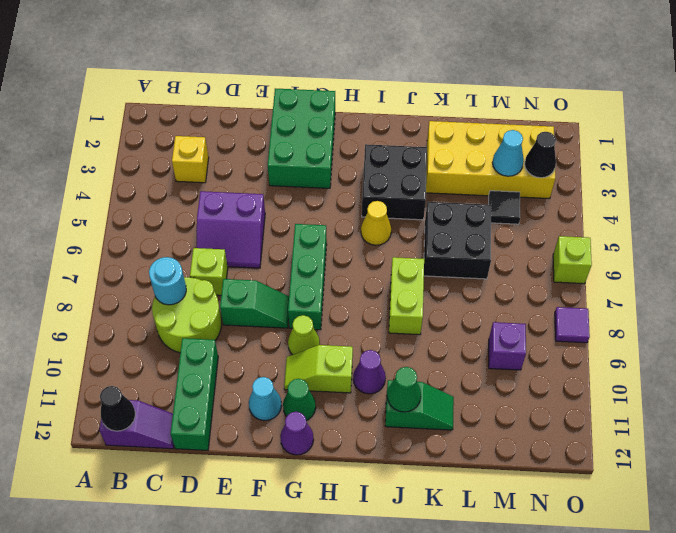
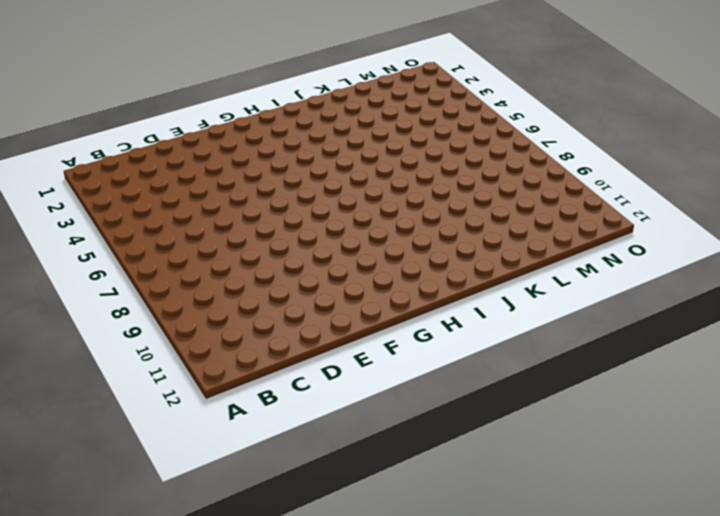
none -> purple 1x2 slope [99,400,174,449]
none -> yellow 1x1 brick [172,136,209,183]
none -> lime 2x2 round brick [152,277,222,353]
none -> purple 2x2 slope [197,191,265,268]

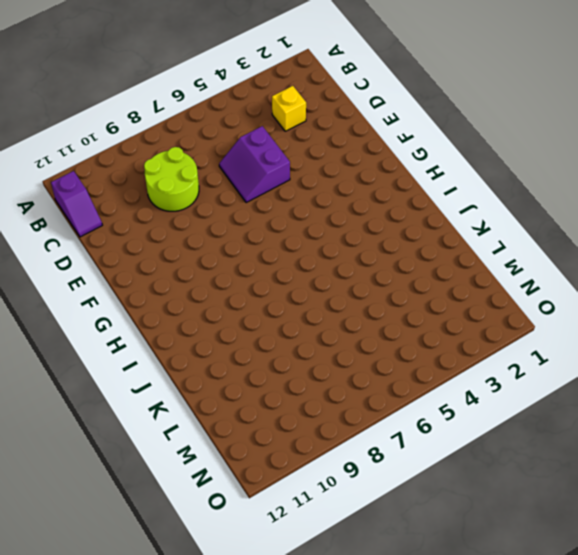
none -> lime 1x1 brick [190,248,228,295]
none -> green 1x3 brick [171,338,218,450]
none -> green 1x2 slope [220,279,289,328]
none -> green 2x3 brick [268,88,335,188]

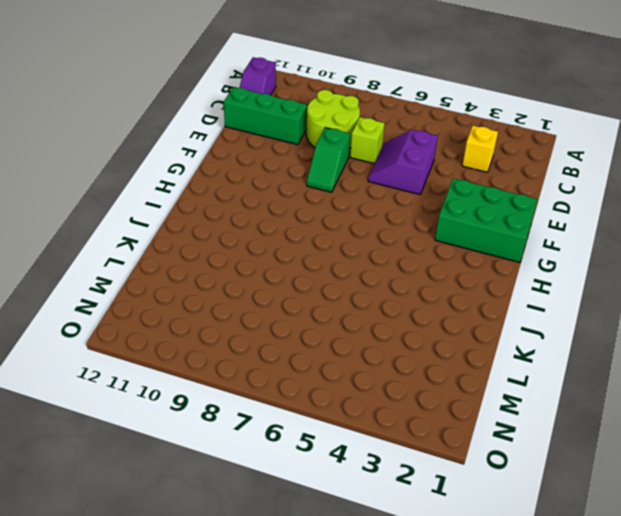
none -> cyan 1x1 cone [249,377,282,421]
none -> green 1x3 brick [288,224,327,330]
none -> lime 1x1 cone [288,315,320,355]
none -> lime 1x2 slope [284,345,353,393]

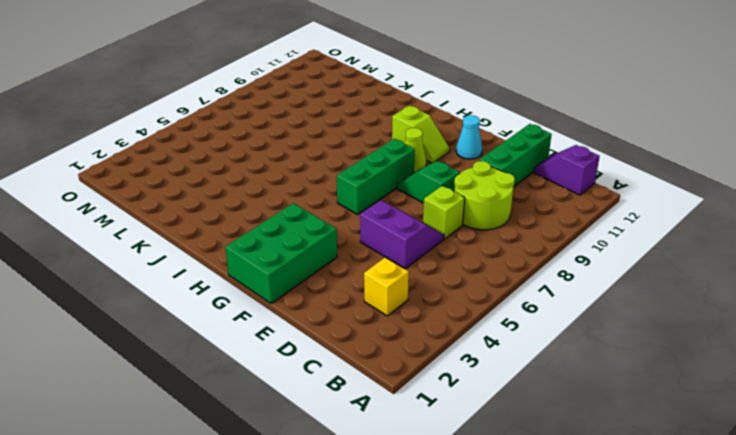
none -> green 1x1 cone [283,379,316,421]
none -> purple 1x1 cone [280,412,314,455]
none -> black 2x2 brick [362,144,427,220]
none -> yellow 1x1 cone [361,201,391,245]

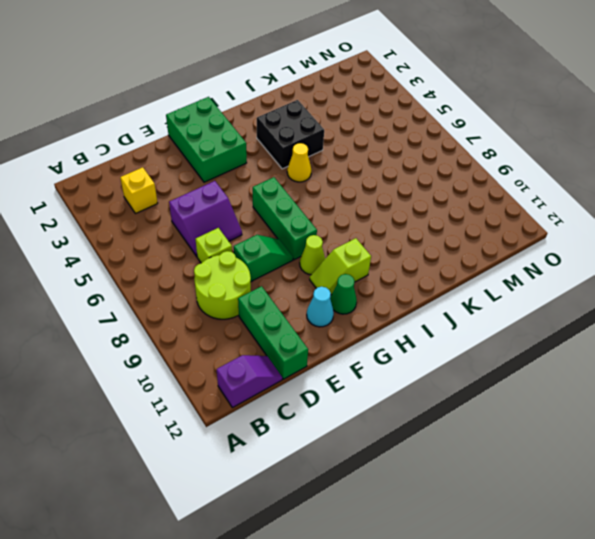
none -> purple 1x1 cone [280,412,314,455]
none -> purple 1x1 cone [353,350,386,394]
none -> lime 1x2 brick [389,257,424,335]
none -> green 1x2 slope [385,380,454,430]

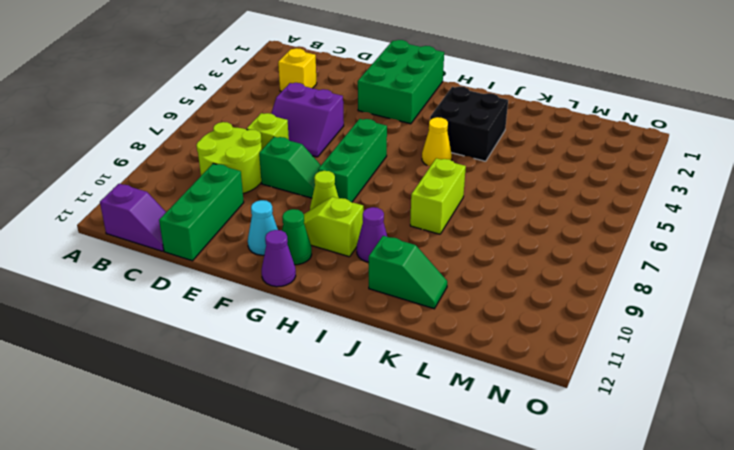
none -> yellow 2x4 brick [426,121,555,199]
none -> black 2x2 brick [424,202,491,279]
none -> black 1x1 tile [489,191,520,224]
none -> purple 1x1 brick [489,322,526,370]

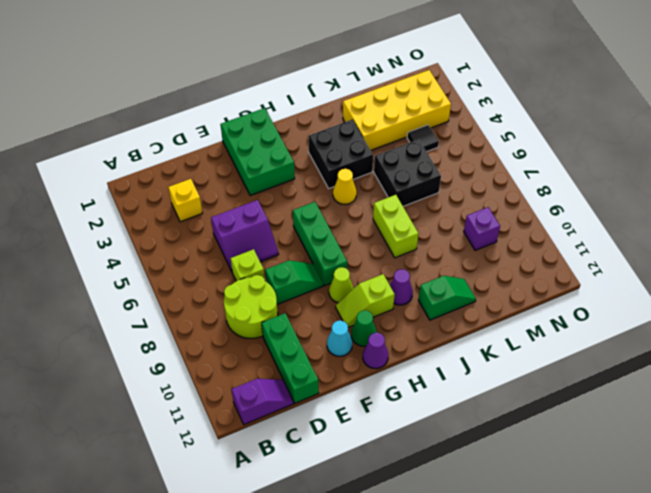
none -> lime 1x1 brick [553,236,592,284]
none -> purple 1x1 tile [555,307,590,343]
none -> black 1x1 cone [100,386,135,431]
none -> cyan 1x1 round brick [149,257,186,305]

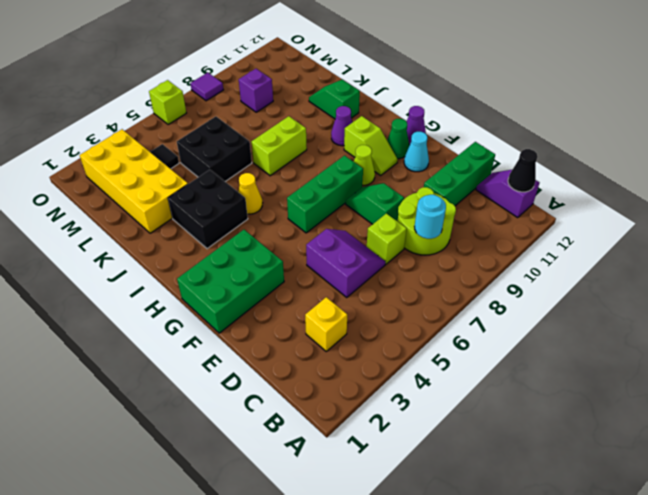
none -> green 1x1 cone [387,367,421,412]
none -> cyan 1x1 cone [492,130,524,176]
none -> black 1x1 cone [525,132,556,178]

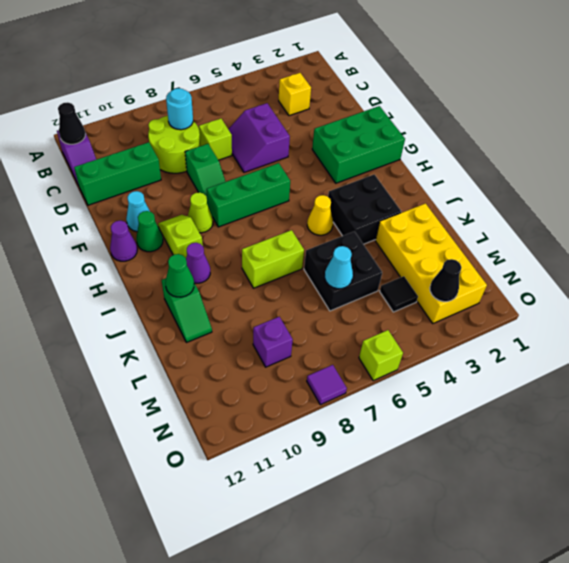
cyan 1x1 cone [325,246,353,289] -> cyan 1x1 cone moved to [492,130,524,176]

